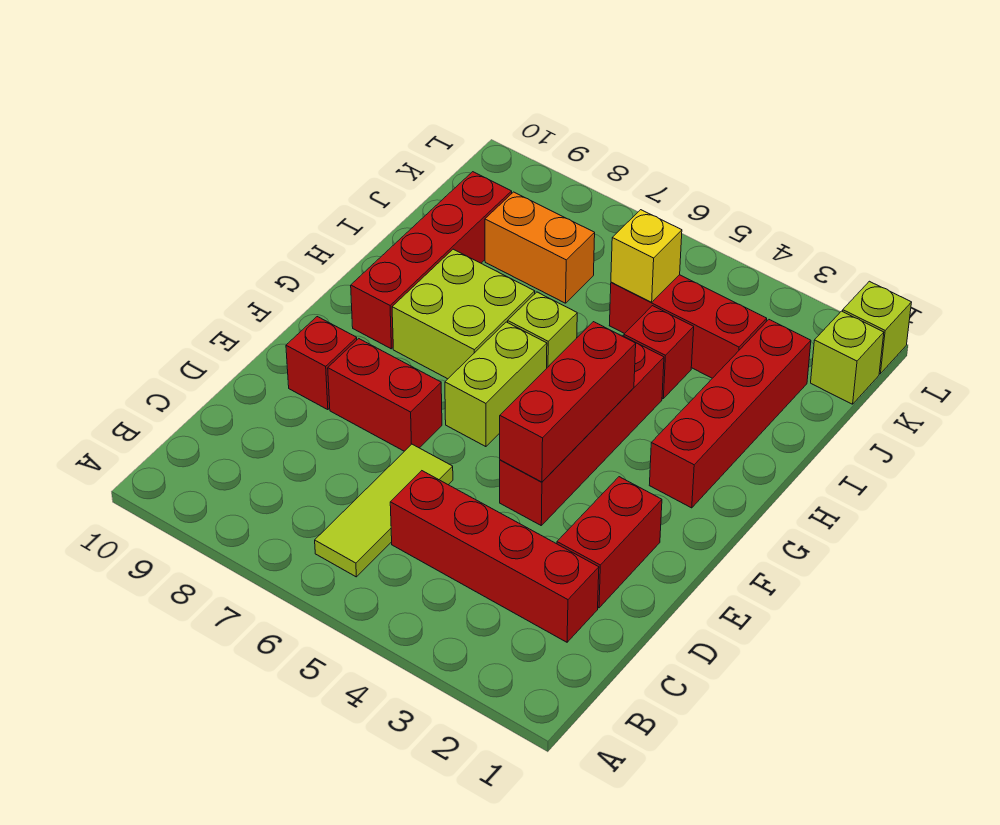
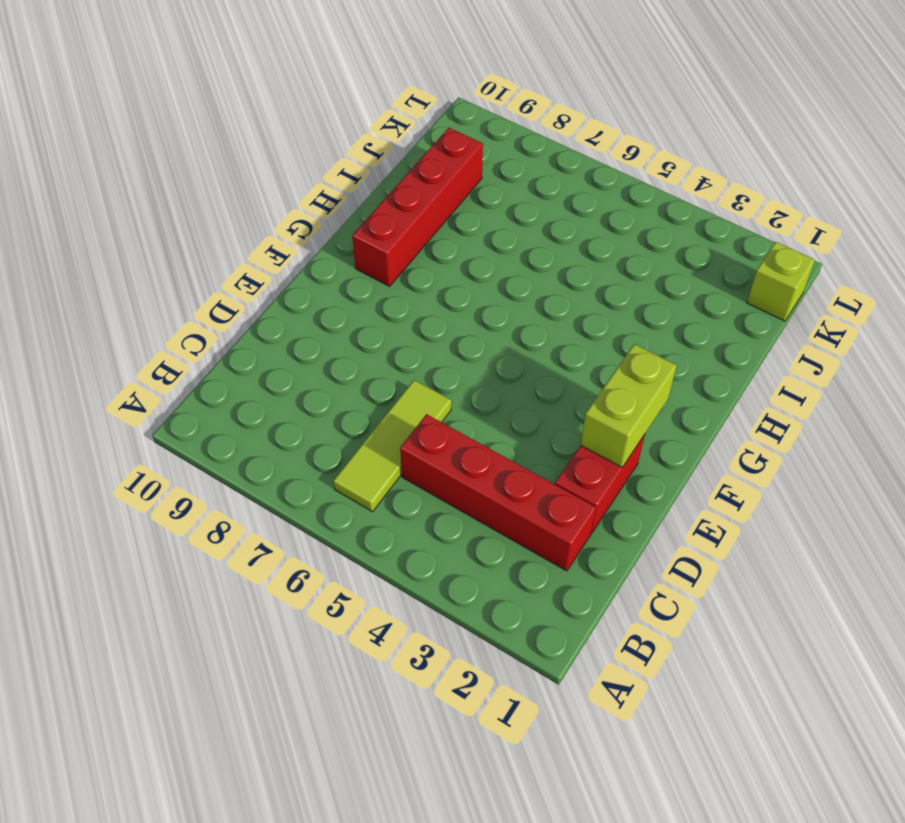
lime 1x2 brick [581,344,677,467] -> lime 1x2 brick moved to [445,322,547,447]
none -> red 1x4 brick [500,336,664,525]
none -> red 1x2 brick [328,339,442,451]
none -> red 1x1 brick [286,317,357,410]

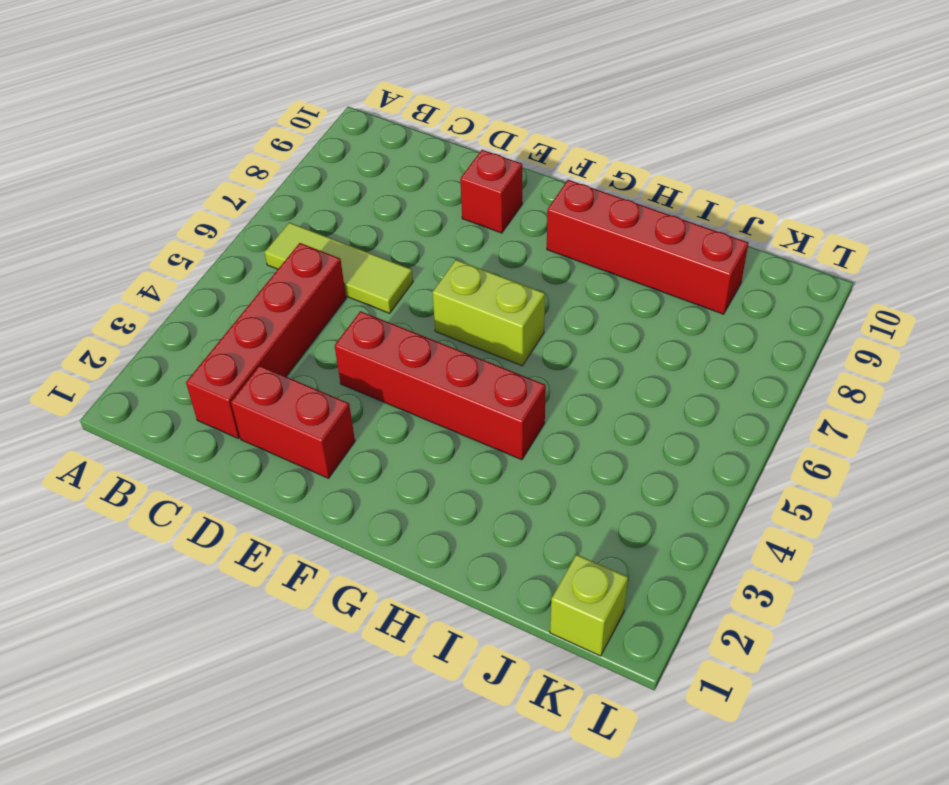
none -> red 1x2 brick [328,339,442,451]
none -> red 1x4 brick [649,320,811,508]
none -> lime 2x2 brick [392,249,535,379]

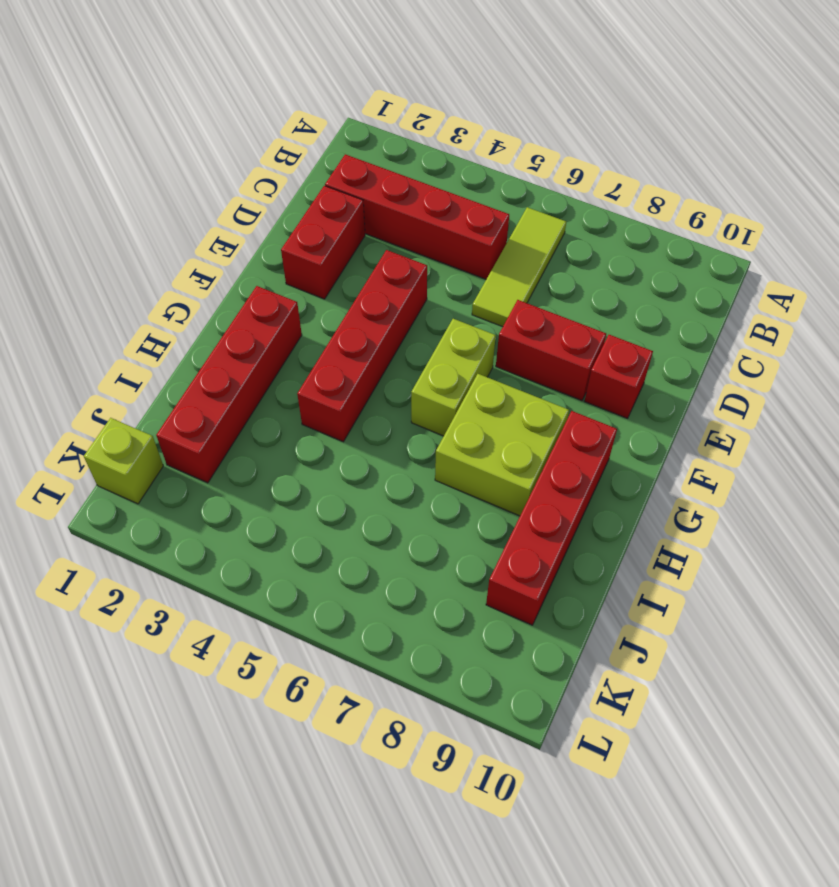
none -> lime 1x1 brick [508,292,577,368]
none -> red 1x1 brick [624,306,694,398]
none -> red 1x3 brick [609,275,767,378]

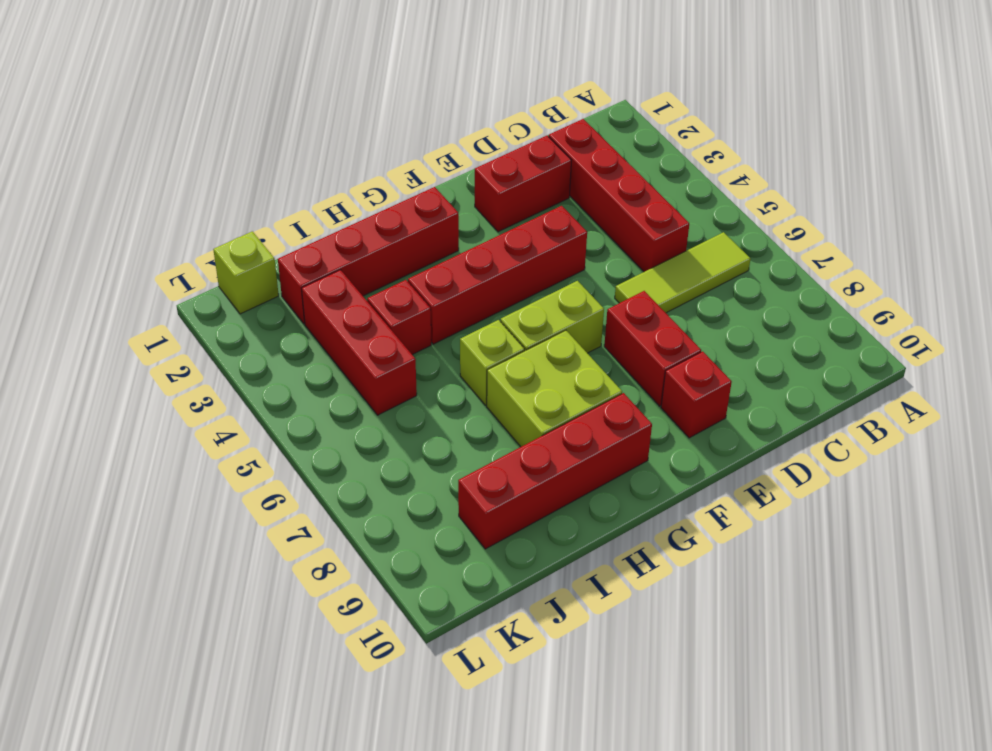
none -> orange 1x2 brick [485,192,595,303]
none -> lime 1x1 brick [843,281,912,374]
none -> red 1x3 brick [500,322,636,482]

